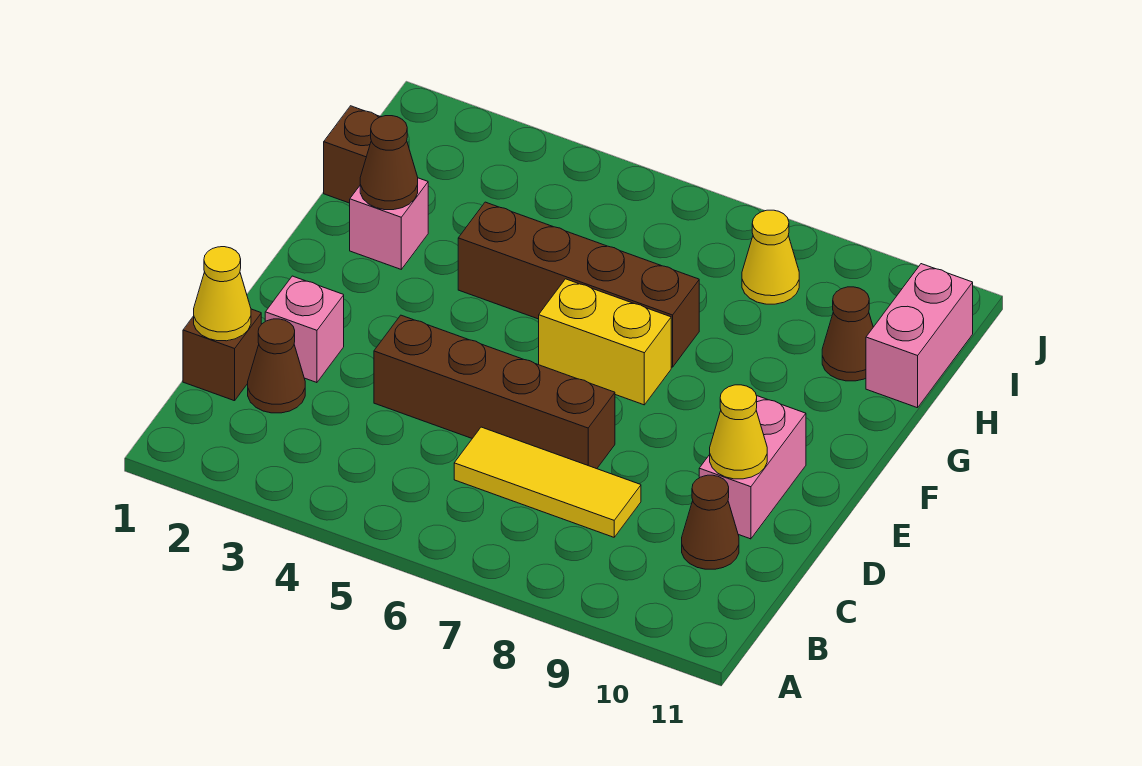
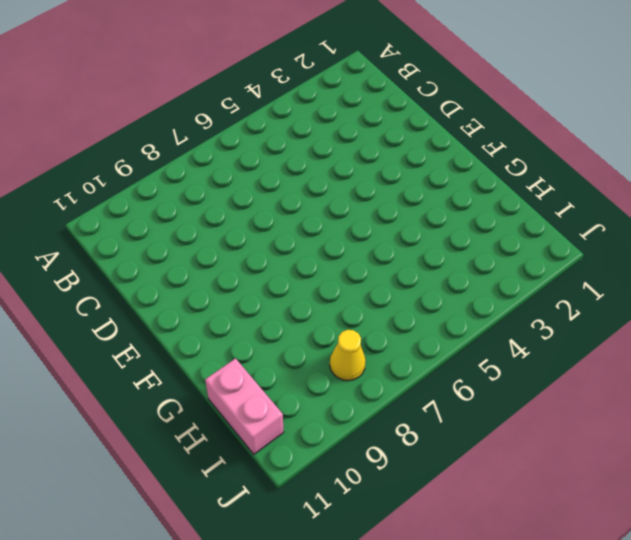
none -> brown 1x1 brick [183,309,261,401]
none -> brown 1x1 cone [248,319,305,413]
none -> yellow 1x3 tile [454,427,641,537]

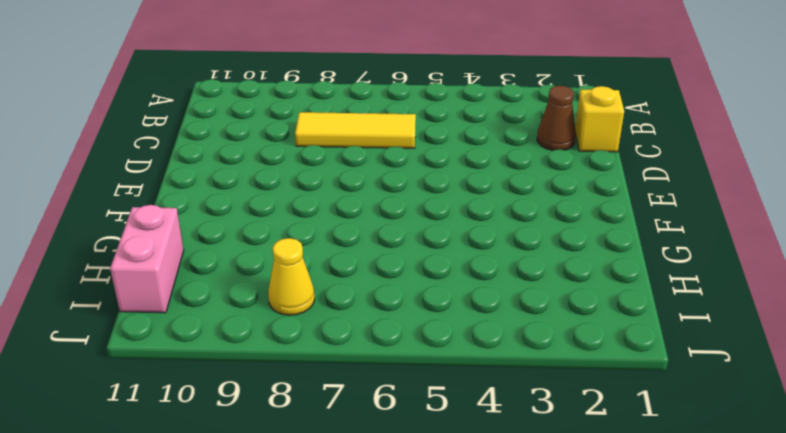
yellow 1x1 brick [575,86,624,152] -> brown 1x1 brick [183,309,261,401]
none -> brown 1x1 cone [682,475,739,569]
none -> pink 1x1 brick [265,276,344,383]
none -> brown 1x4 brick [374,315,615,469]

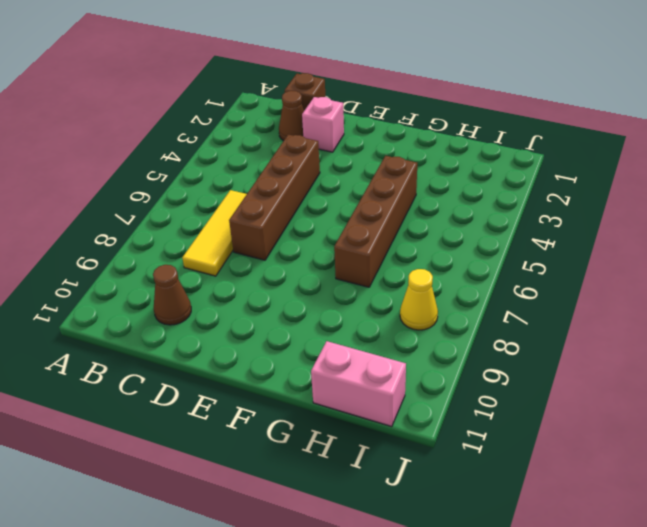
none -> pink 1x2 brick [699,395,806,539]
none -> yellow 1x2 brick [539,279,671,405]
none -> pink 1x1 brick [350,178,428,269]

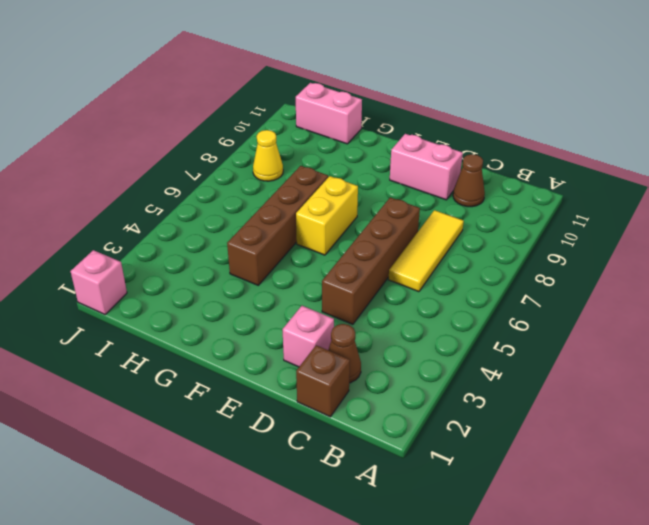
pink 1x1 brick [71,250,127,314] -> pink 1x1 brick moved to [350,178,428,269]
none -> brown 1x1 brick [324,106,380,203]
none -> brown 1x1 cone [822,287,873,381]
none -> yellow 1x1 cone [194,247,251,341]

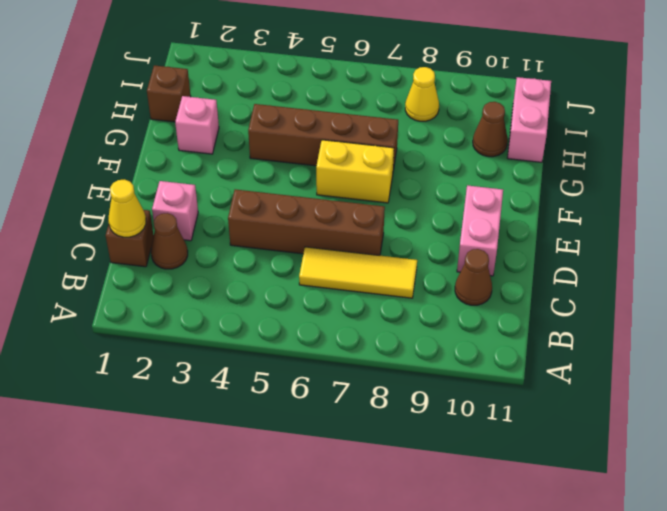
none -> yellow 1x1 cone [710,385,767,479]
none -> brown 1x1 cone [360,116,418,210]

